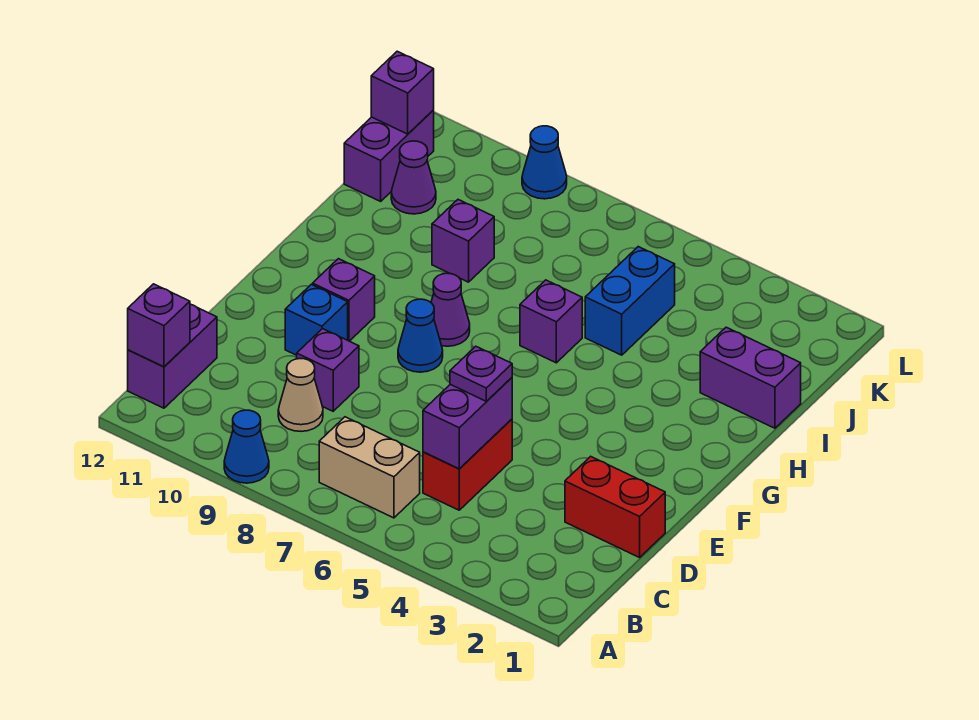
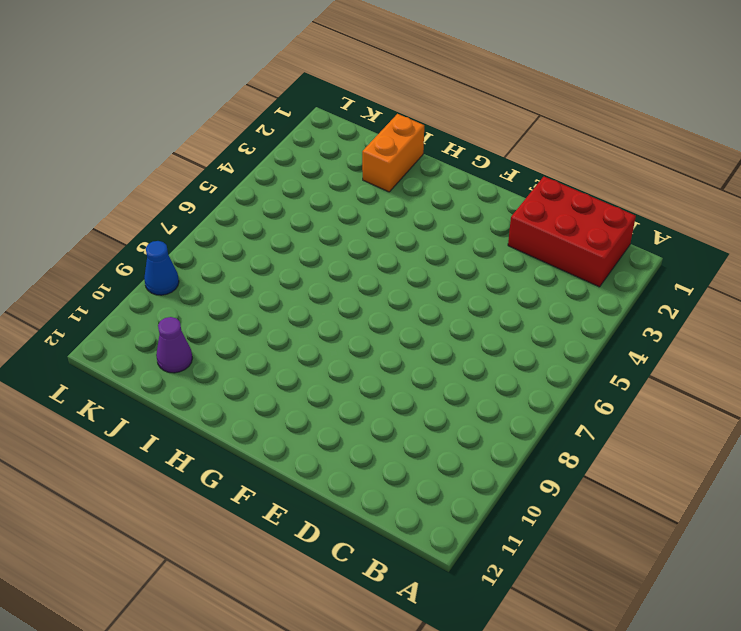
red 2x3 brick [508,177,636,287] -> red 1x2 brick [565,456,665,558]
orange 1x2 brick [362,114,424,192] -> purple 1x2 brick [700,327,801,428]
none -> blue 1x1 cone [224,410,269,483]
none -> tan 1x2 brick [319,417,420,518]
none -> purple 1x2 brick [128,304,217,408]

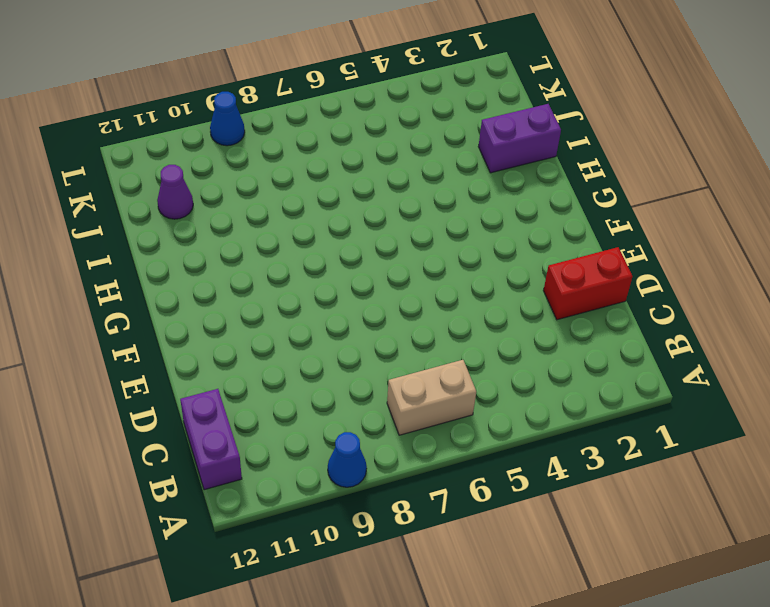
none -> red 1x2 brick [423,419,512,510]
none -> tan 1x1 cone [278,359,323,431]
none -> purple 1x1 brick [297,329,359,411]

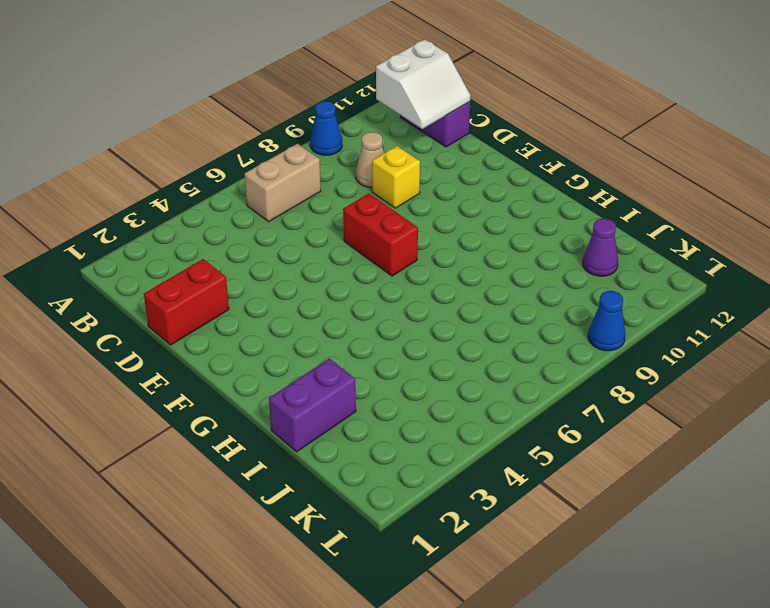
white 2x2 slope [376,39,471,129] -> purple 1x1 brick [128,284,190,367]
yellow 1x1 brick [372,146,420,208] -> purple 1x1 brick [297,329,359,411]
red 1x2 brick [343,193,418,276] -> red 1x2 brick moved to [423,419,512,510]
none -> blue 1x1 brick [285,284,348,355]
none -> blue 1x1 cone [398,299,443,372]
none -> purple 1x1 brick [313,259,375,341]

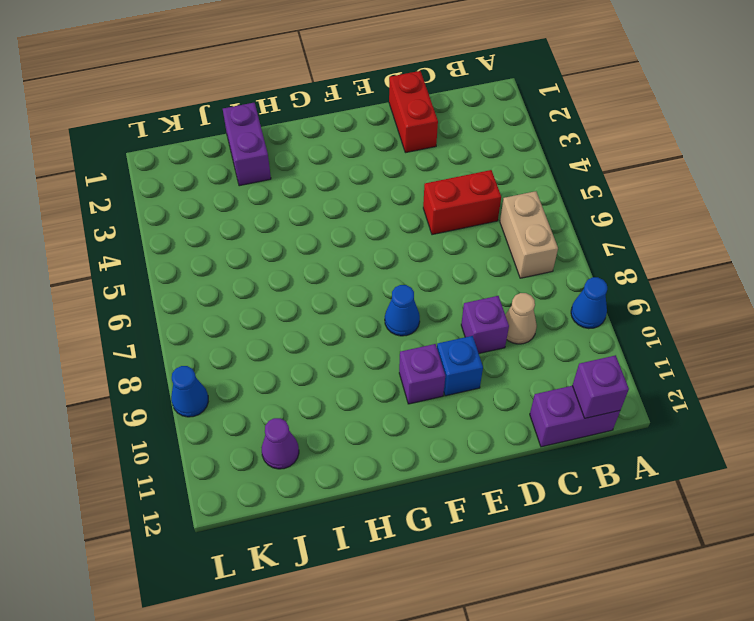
none -> purple 1x1 cone [431,273,470,346]
none -> purple 1x1 brick [520,280,582,363]
none -> blue 1x2 brick [585,247,675,355]

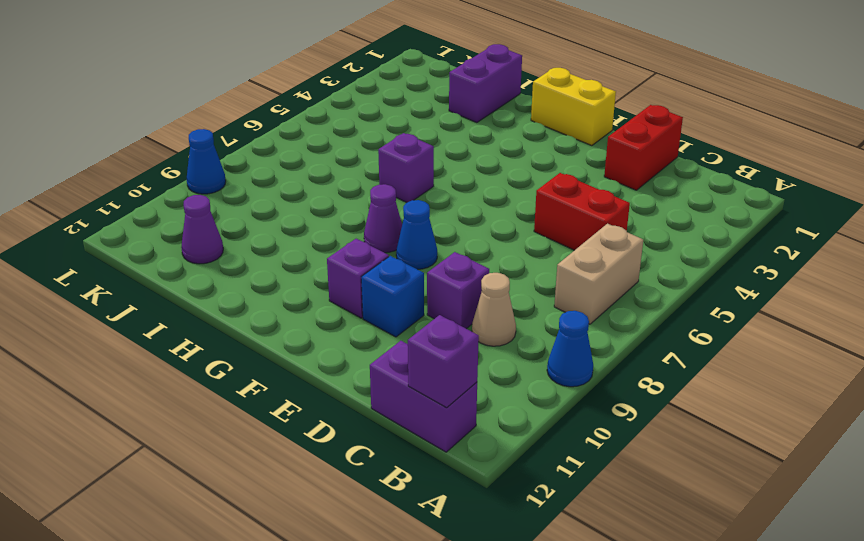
yellow 1x2 brick [531,68,616,146] -> none
none -> blue 1x2 brick [585,247,675,355]
none -> purple 1x1 brick [432,200,494,282]
none -> purple 1x2 brick [344,110,434,201]

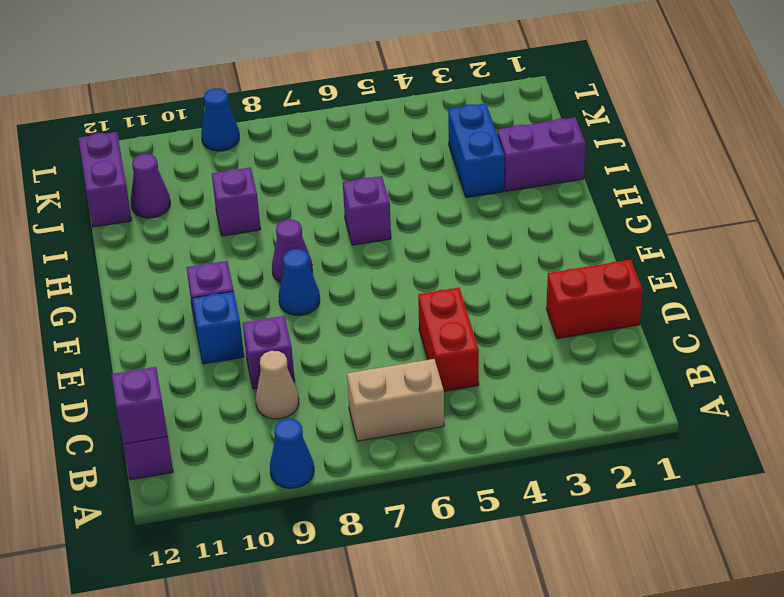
blue 1x2 brick [448,103,504,198] -> blue 1x2 brick moved to [585,247,675,355]
none -> purple 1x2 brick [423,378,512,469]
none -> purple 1x1 brick [371,51,434,134]
none -> purple 1x1 plate [450,346,512,401]

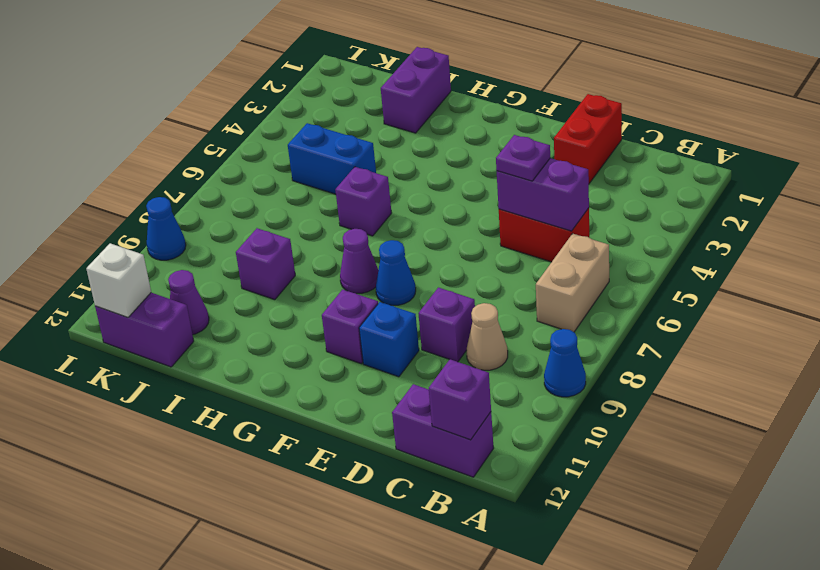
white 1x1 brick [86,243,151,317] -> purple 1x1 brick [371,51,434,134]

